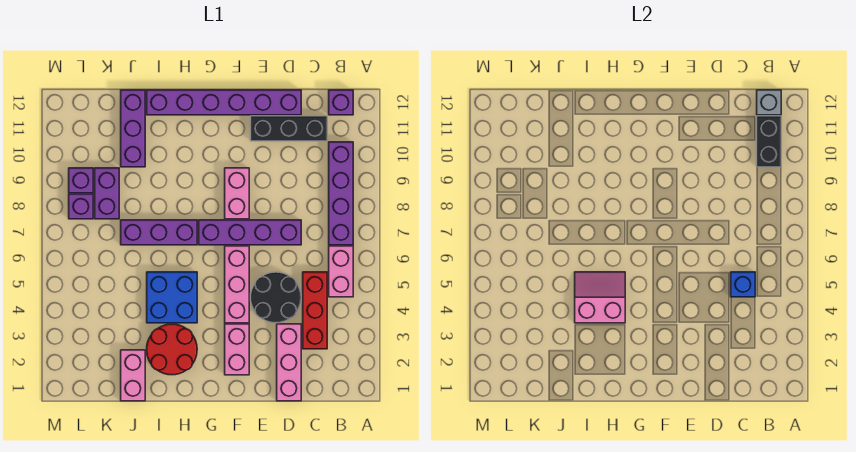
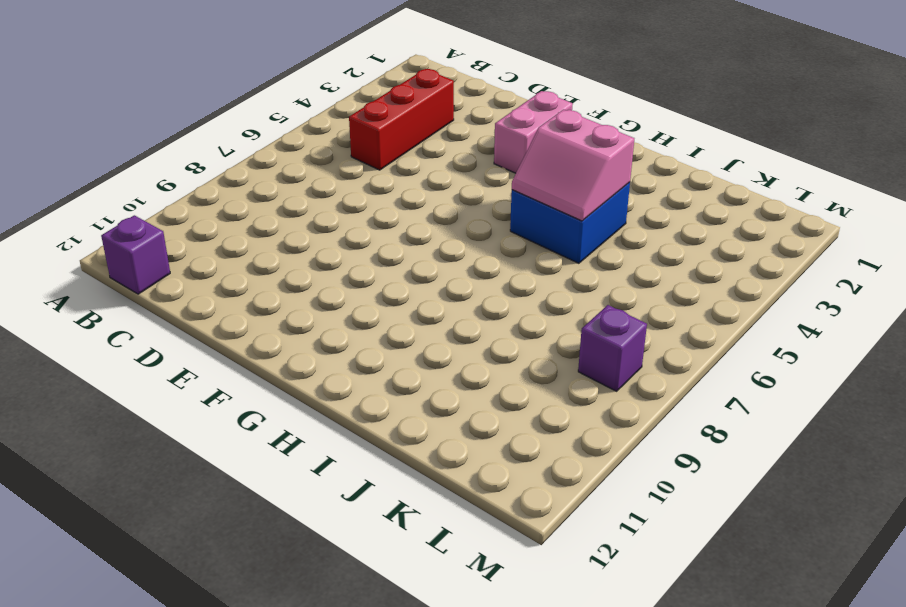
none -> pink 1x2 brick [329,246,353,297]
none -> purple 1x4 brick [329,142,353,245]
none -> black 1x3 brick [251,116,327,141]

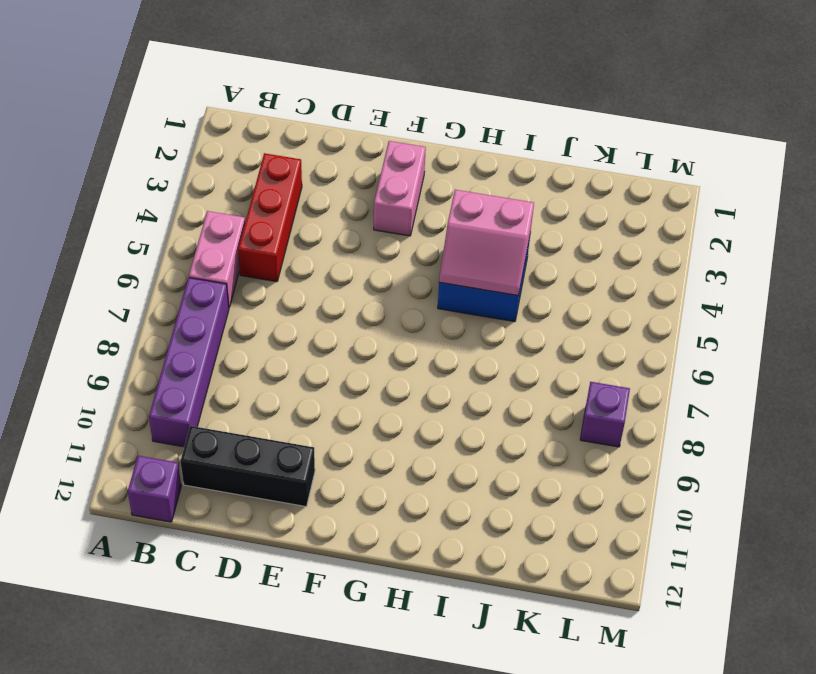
none -> pink 1x3 brick [277,324,301,401]
none -> black 2x2 round brick [251,272,301,323]
none -> purple 1x4 brick [199,220,301,245]

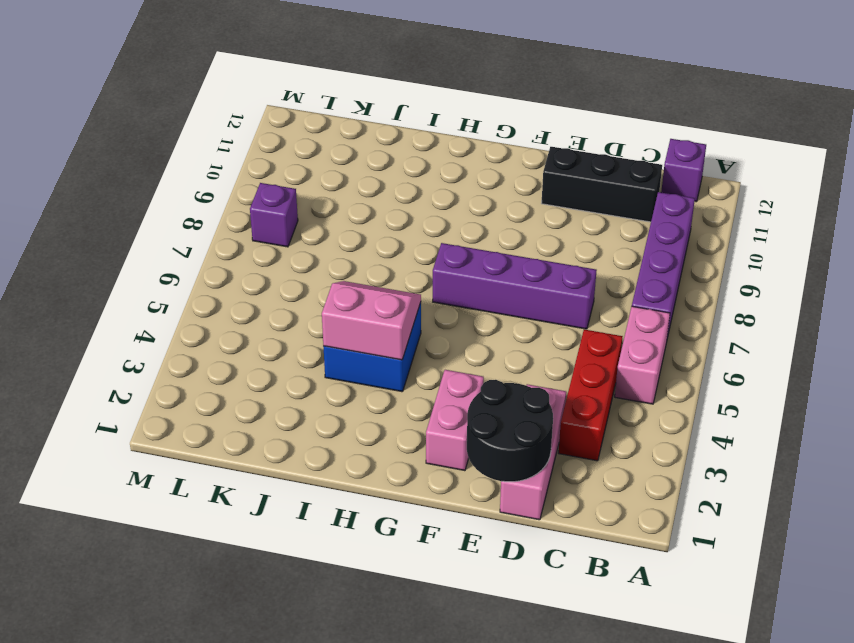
black 2x2 round brick [467,380,553,482] -> black 2x2 round brick moved to [251,272,301,323]
none -> purple 1x6 brick [147,90,301,115]
none -> pink 1x3 brick [225,246,249,323]
none -> pink 1x2 brick [225,168,249,219]

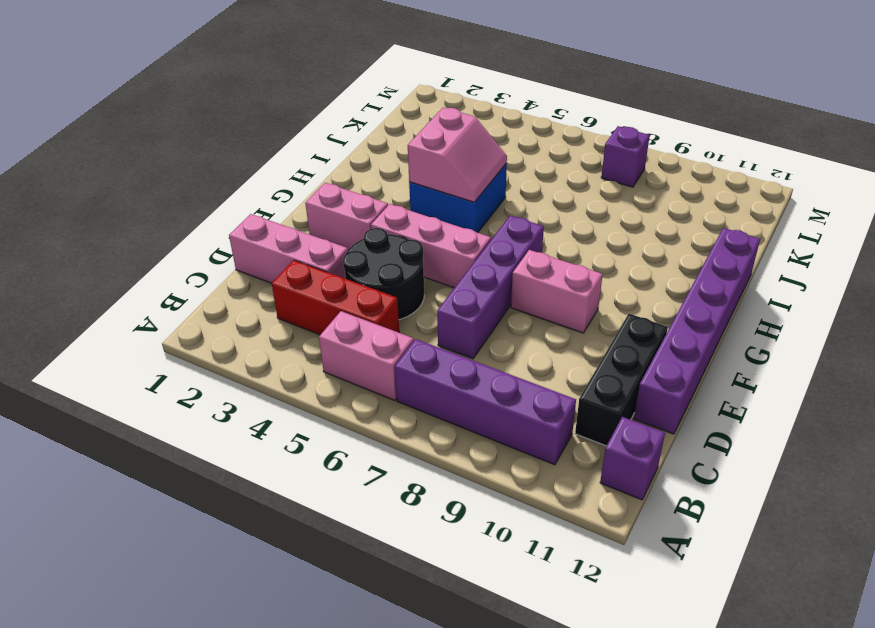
none -> red 2x2 round brick [147,324,197,375]
none -> purple 1x3 brick [121,220,197,245]
none -> pink 1x2 brick [121,350,145,401]

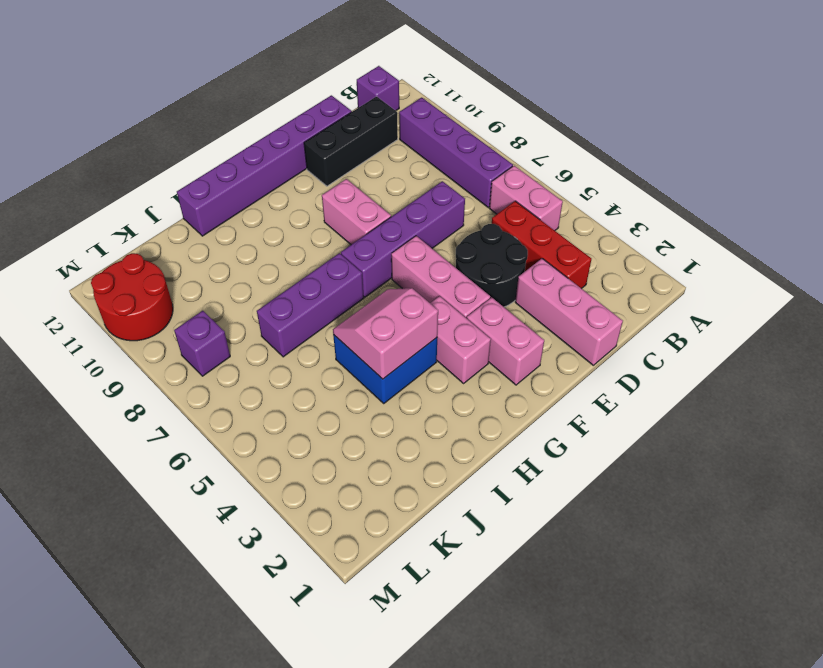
pink 1x2 brick [430,296,491,383] -> pink 1x2 brick moved to [121,350,145,401]
red 2x2 round brick [91,253,173,341] -> red 2x2 round brick moved to [147,324,197,375]
none -> purple 1x3 brick [121,90,145,167]
none -> purple 1x2 brick [95,168,119,219]
none -> purple 1x1 brick [69,168,93,193]

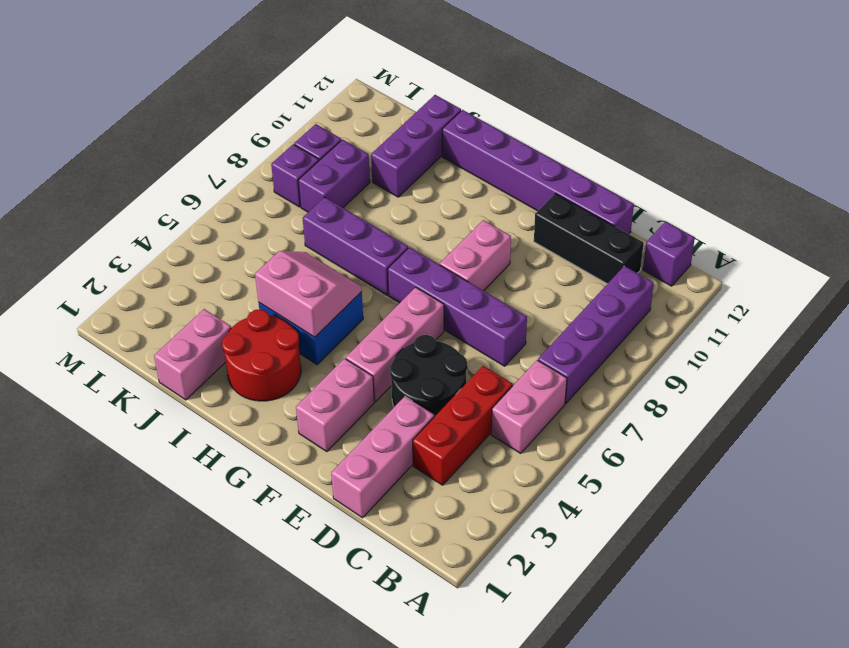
none -> black 1x2 brick [757,116,781,167]
none -> grey 1x1 brick [757,90,781,115]
none -> blue 1x1 brick [731,272,755,297]

